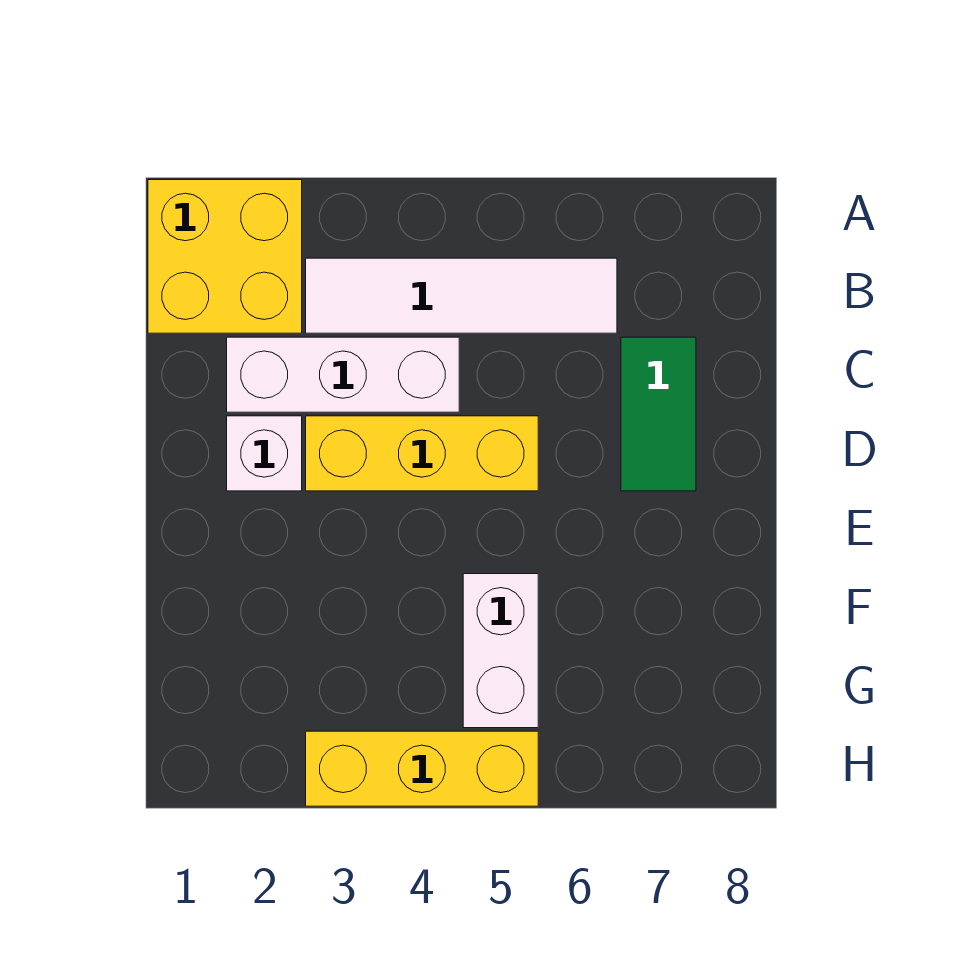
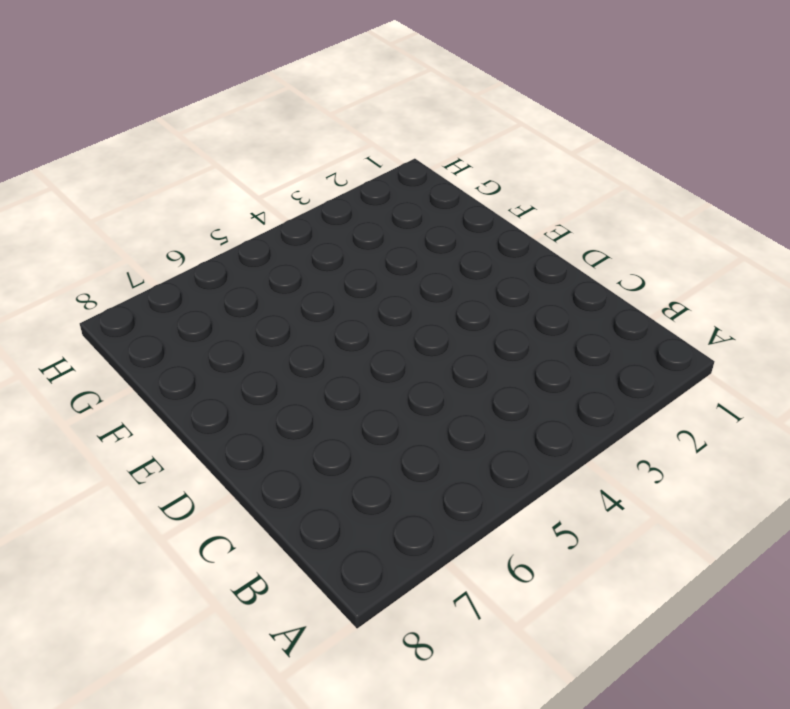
none -> yellow 2x2 brick [148,180,302,333]
none -> white 1x4 tile [306,258,617,333]

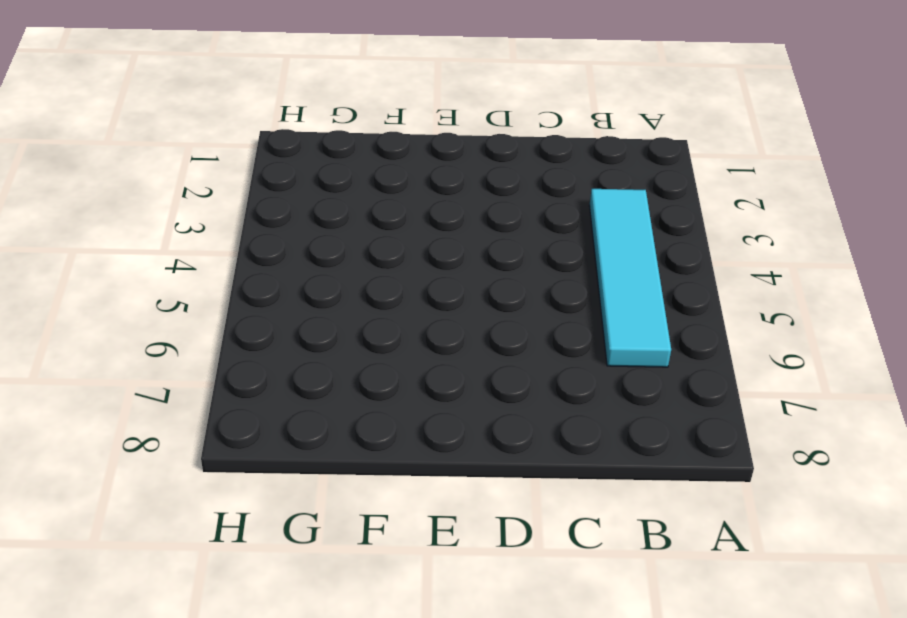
cyan 1x4 tile [589,189,671,367] -> white 1x4 tile [306,258,617,333]
none -> yellow 2x2 brick [148,180,302,333]
none -> white 1x3 brick [227,337,459,412]

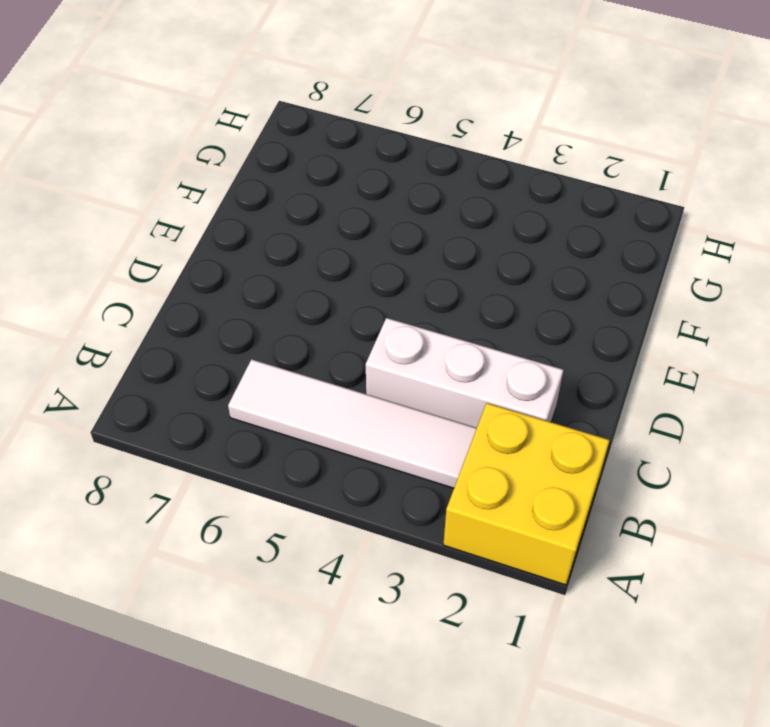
none -> green 1x2 tile [621,337,696,491]
none -> white 1x1 brick [227,416,302,491]

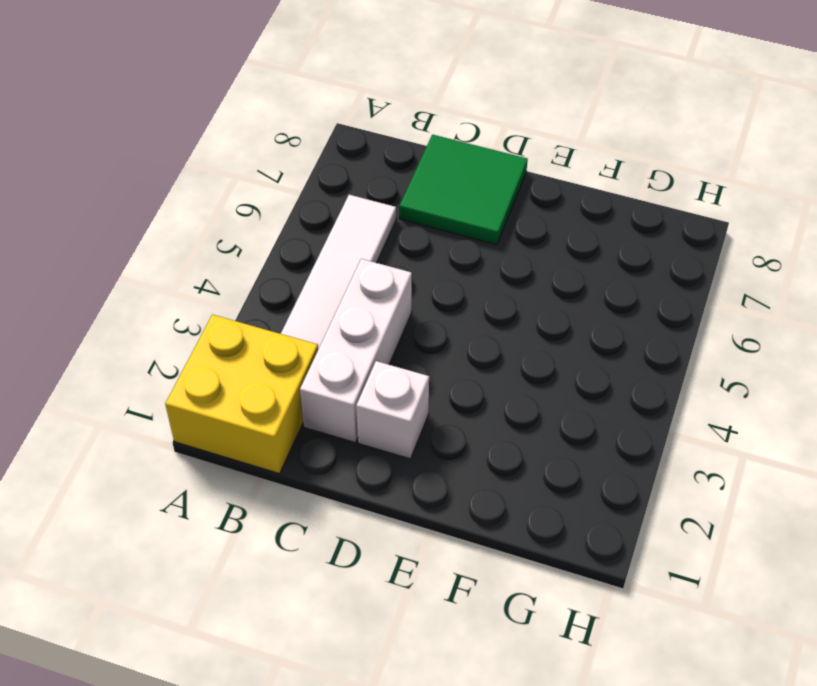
green 2x2 tile [399,135,528,245] -> green 1x2 tile [621,337,696,491]
none -> yellow 1x3 brick [306,416,538,491]
none -> white 1x2 brick [463,574,538,728]

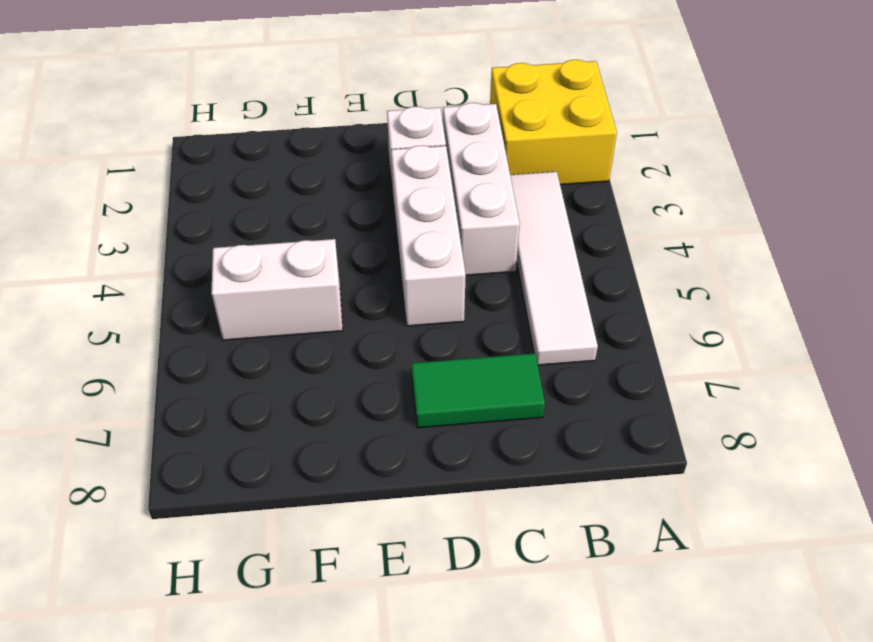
white 1x3 brick [391,145,466,326] -> yellow 1x3 brick [306,416,538,491]
none -> yellow 1x3 brick [306,731,538,806]

